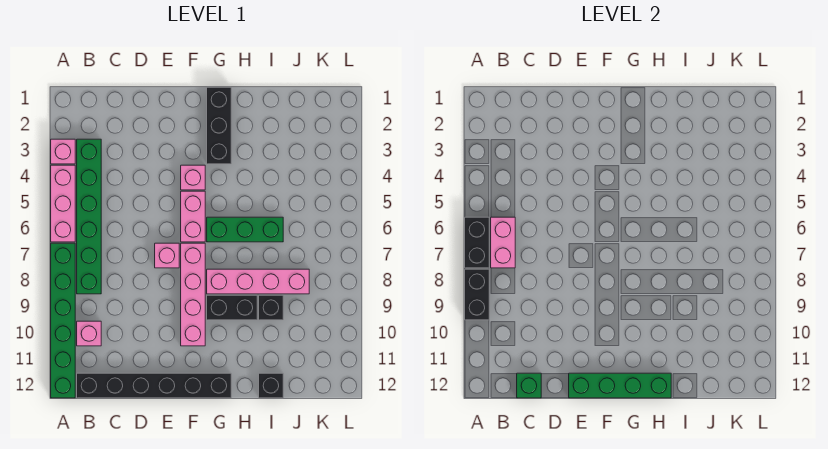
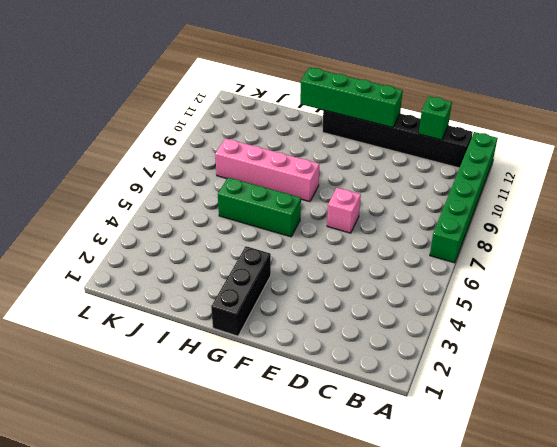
none -> pink 1x1 brick [51,139,75,164]
none -> pink 1x3 brick [51,165,75,242]
none -> green 1x6 brick [77,139,101,294]

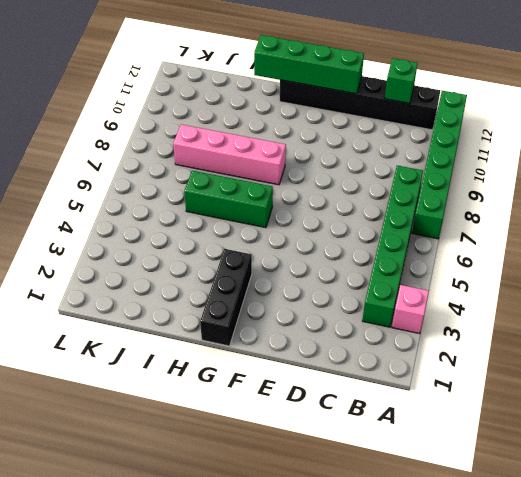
none -> pink 1x3 brick [51,165,75,242]
none -> pink 1x1 brick [77,321,101,346]
none -> pink 1x1 brick [155,243,179,268]

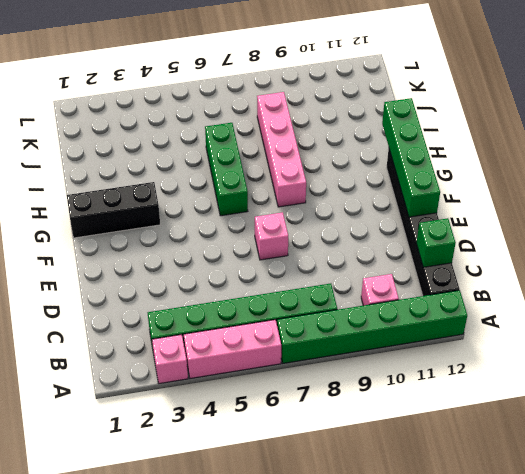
none -> pink 1x1 brick [181,165,205,190]
none -> pink 1x2 brick [181,191,205,242]
none -> pink 1x4 brick [181,243,205,346]

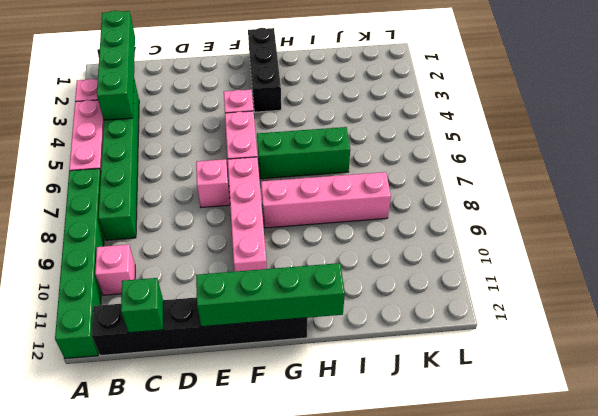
green 1x4 brick [97,10,135,120] -> none
none -> black 1x2 brick [207,295,257,320]
none -> black 1x1 brick [259,295,283,320]
none -> black 1x1 brick [259,373,283,398]

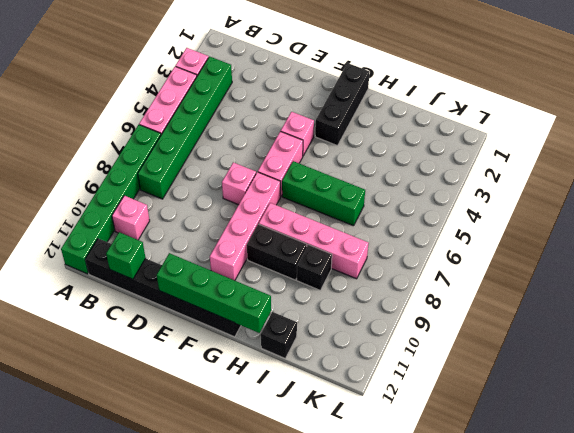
none -> black 1x2 brick [465,217,489,268]
none -> black 1x2 brick [465,269,489,320]
none -> pink 1x2 brick [491,217,515,268]

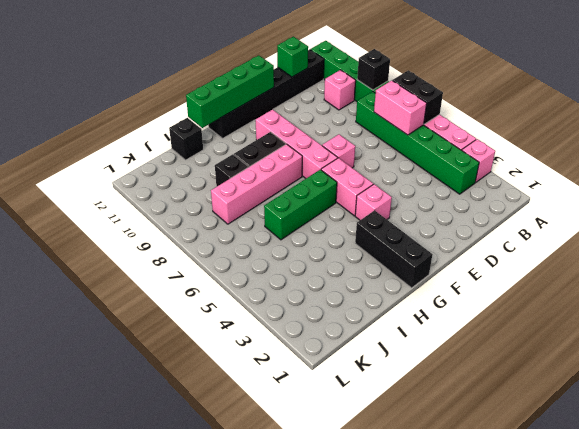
black 1x1 brick [357,49,390,90] -> black 1x2 brick [465,269,489,320]

